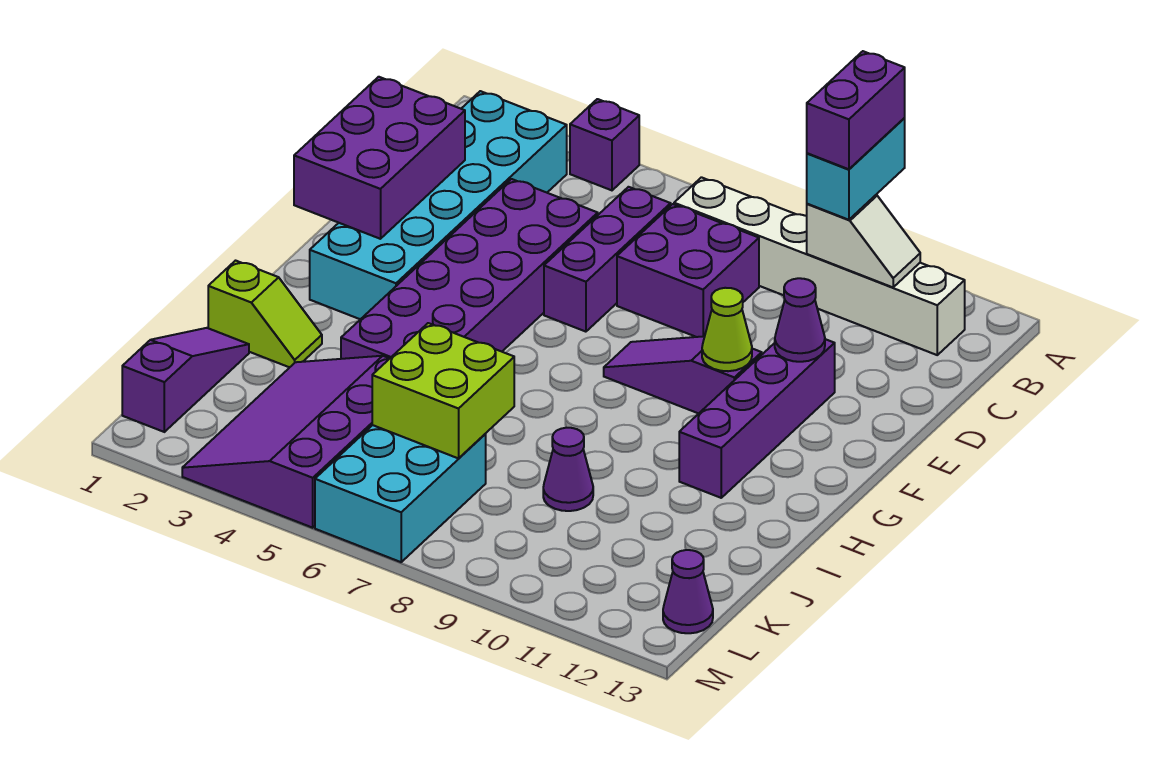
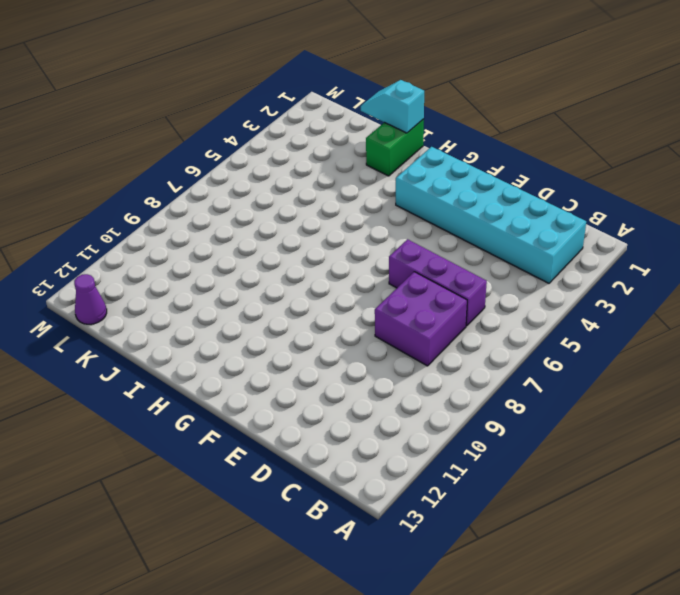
green 1x2 brick [366,119,424,176] -> lime 1x2 slope [208,261,322,367]
cyan 1x2 slope [361,80,424,133] -> none
none -> purple 1x1 brick [570,99,639,190]
none -> white 1x6 brick [674,177,965,355]
none -> purple 2x6 brick [341,179,598,359]

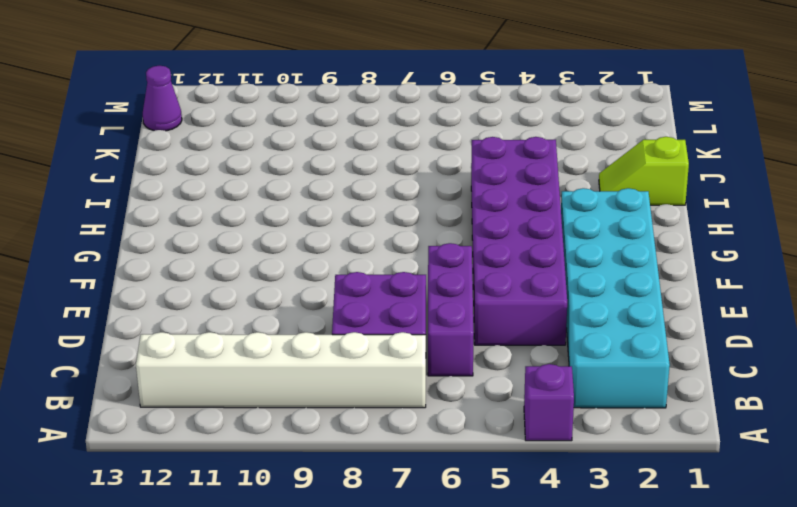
none -> purple 1x4 brick [679,339,835,498]
none -> purple 1x3 slope [604,336,762,414]
none -> purple 1x3 slope [122,328,249,432]

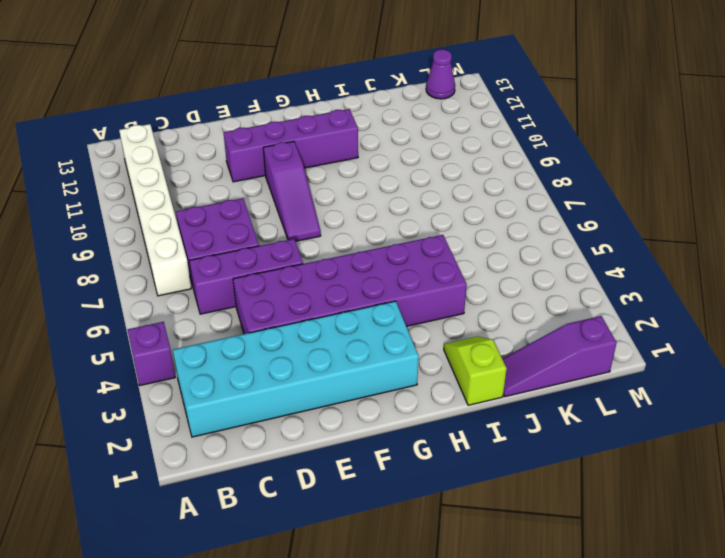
none -> purple 3x4 slope [182,356,390,528]
none -> purple 1x1 cone [543,428,593,511]
none -> cyan 2x3 brick [315,425,486,562]

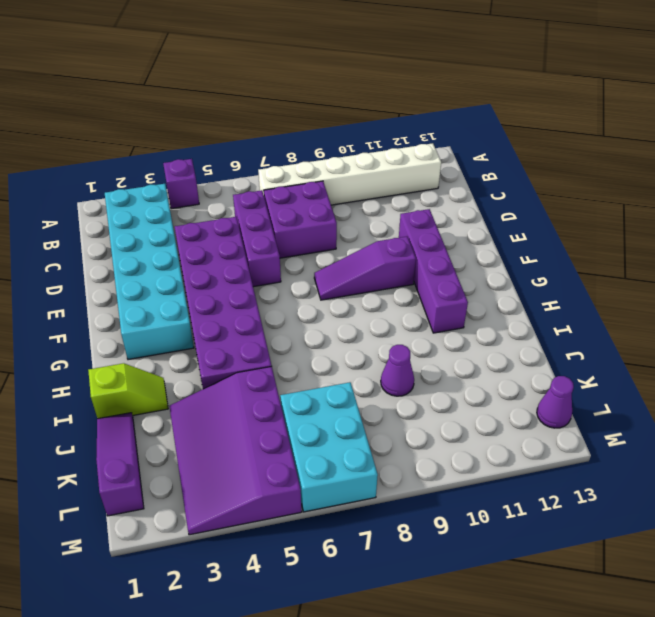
none -> white 1x2 slope [807,195,920,287]
none -> purple 2x3 brick [294,77,465,239]
none -> purple 1x1 cone [775,278,825,362]

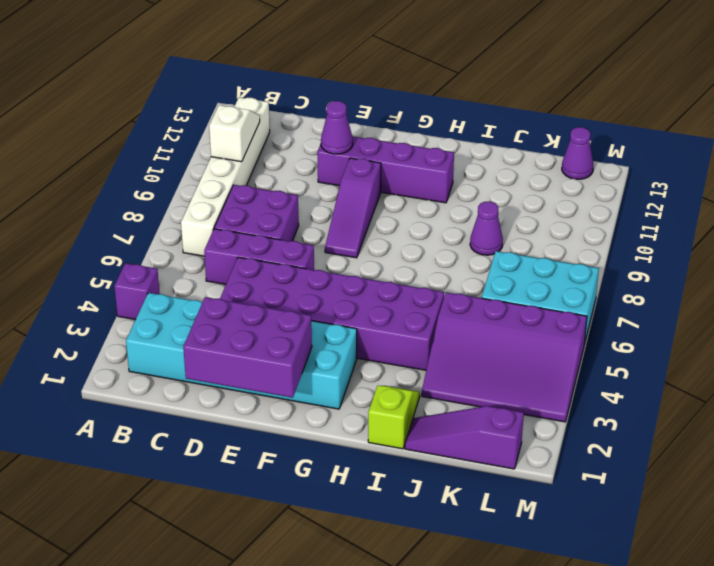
none -> lime 1x1 cone [702,288,752,371]
none -> lime 2x2 brick [372,323,514,458]
none -> cyan 1x2 brick [807,118,905,220]

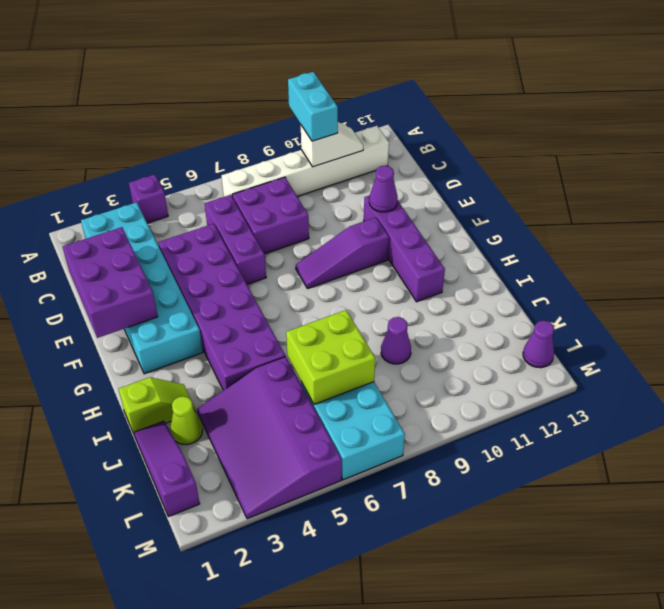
lime 1x1 cone [170,396,203,445] -> lime 1x1 cone moved to [702,288,752,371]
none -> purple 1x2 brick [807,51,905,169]

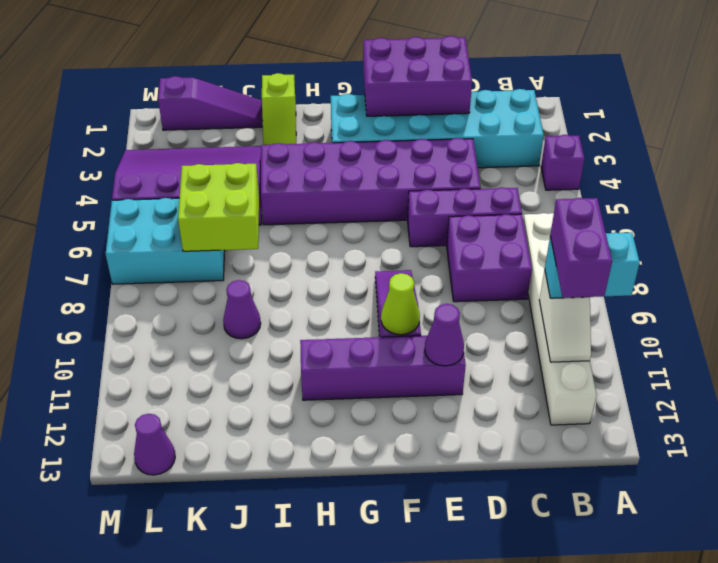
purple 1x2 brick [550,198,612,298] -> purple 1x2 brick turned to [807,51,905,169]

